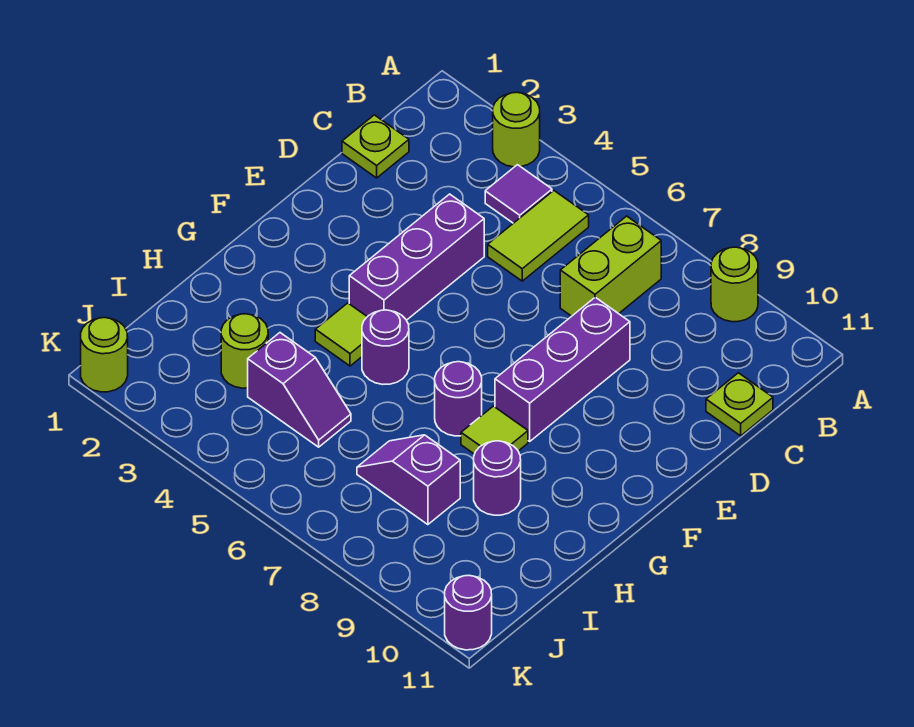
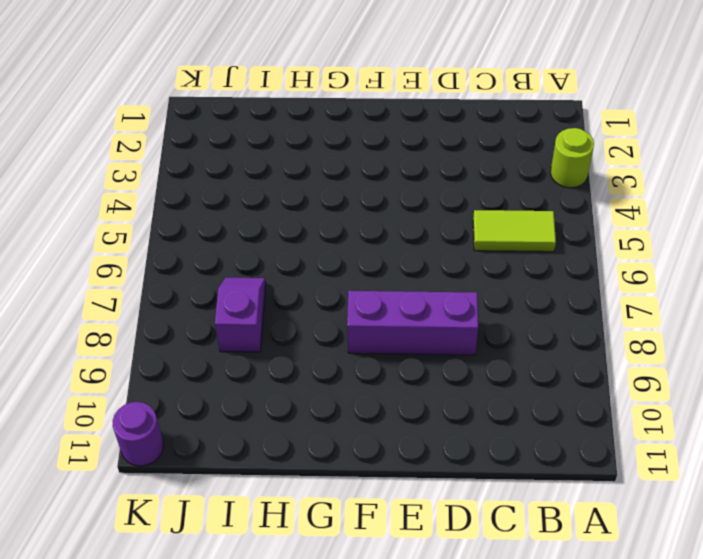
none -> lime 1x1 round brick [711,247,758,322]
none -> purple 1x1 tile [485,165,552,223]
none -> lime 1x2 brick [560,216,661,316]

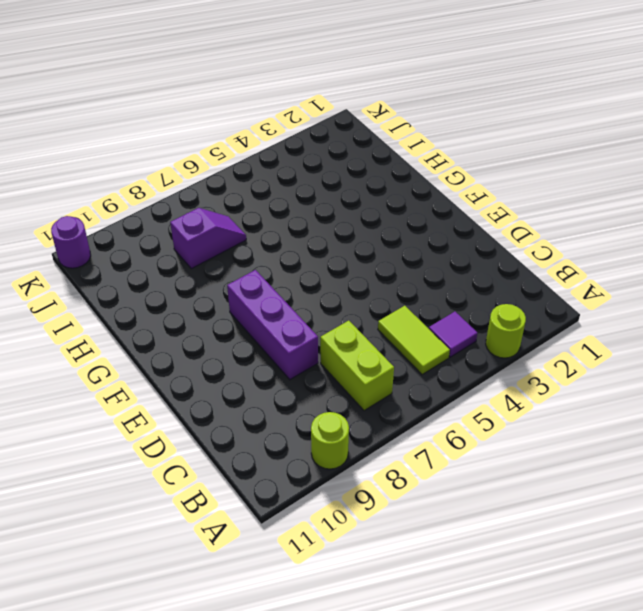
none -> lime 1x1 plate [342,115,409,178]
none -> lime 1x1 plate [706,373,773,436]
none -> purple 1x3 brick [349,194,484,320]

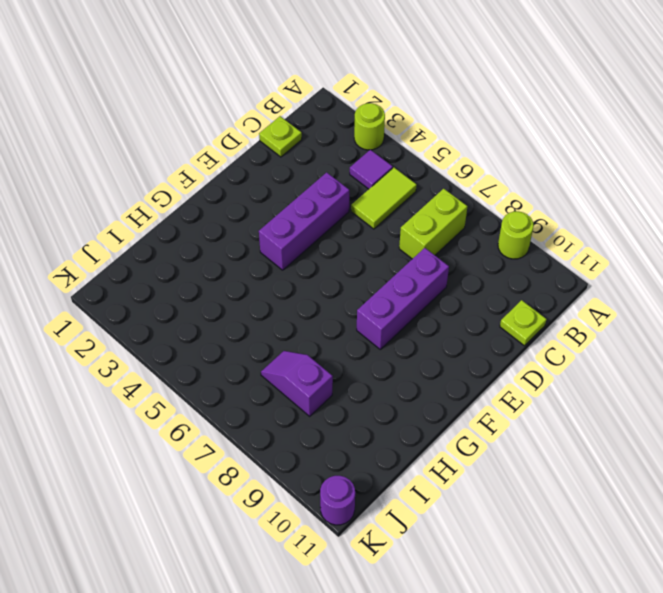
none -> lime 1x1 tile [315,303,367,366]
none -> purple 1x1 round brick [362,310,409,384]
none -> purple 1x1 round brick [435,362,482,436]

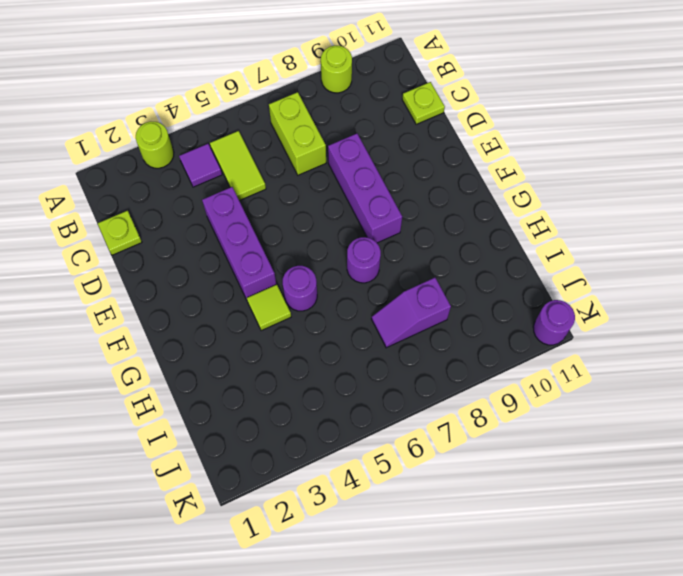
none -> lime 1x1 tile [461,406,528,454]
none -> purple 1x1 round brick [474,441,521,515]
none -> lime 1x1 round brick [221,314,268,388]

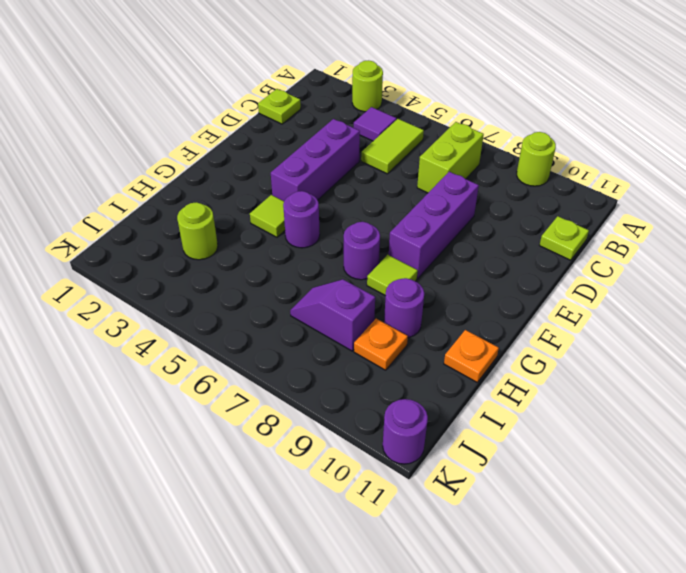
orange 1x1 plate [444,330,499,382] -> none
orange 1x1 plate [354,319,408,370] -> none
none -> purple 1x2 slope [248,333,351,447]
none -> lime 1x1 round brick [81,318,128,392]

